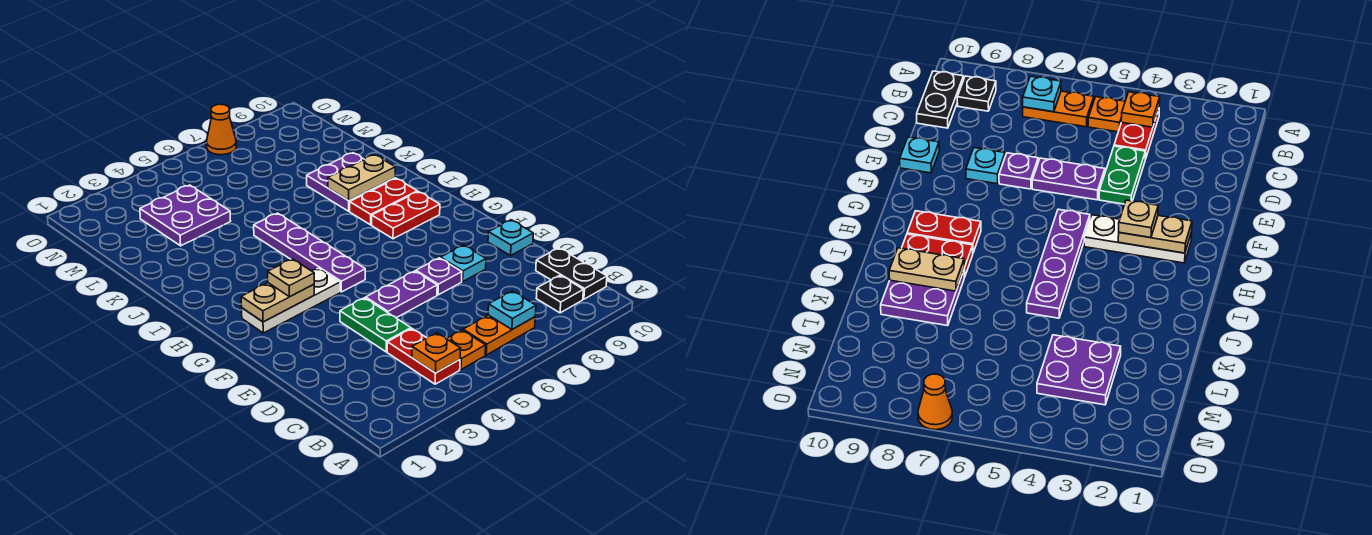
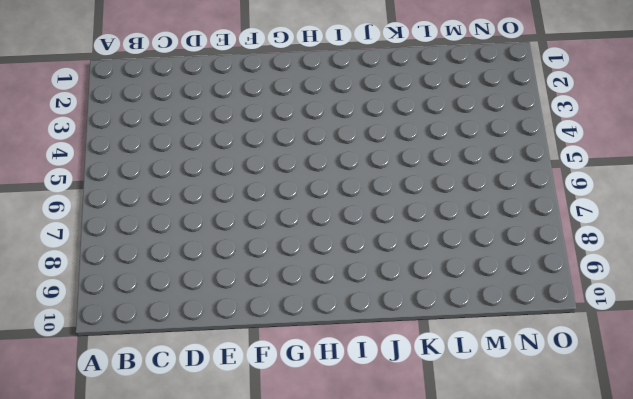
none -> red 1x2 plate [387,329,460,384]
none -> orange 1x1 plate [447,330,486,369]
none -> orange 1x2 plate [463,315,535,355]

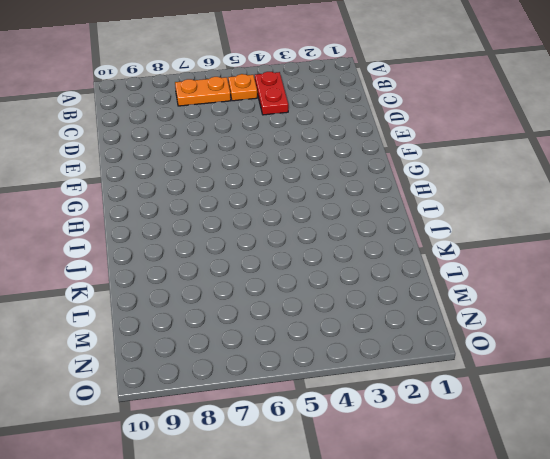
none -> black 1x1 plate [536,275,583,313]
none -> black 1x2 plate [536,248,607,299]
none -> green 1x2 plate [340,298,411,352]

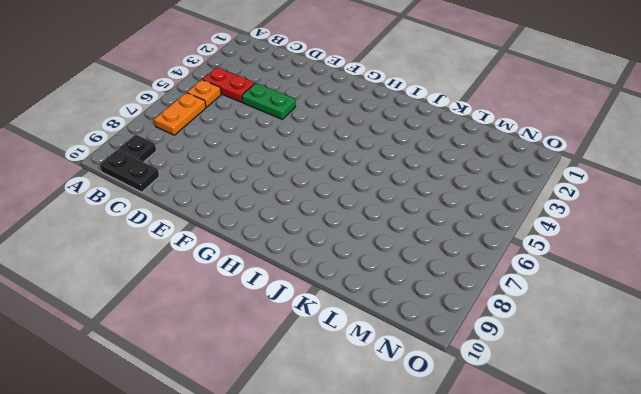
none -> purple 1x2 plate [366,271,437,318]
none -> purple 1x1 plate [416,258,462,295]
none -> cyan 1x1 plate [440,245,486,281]

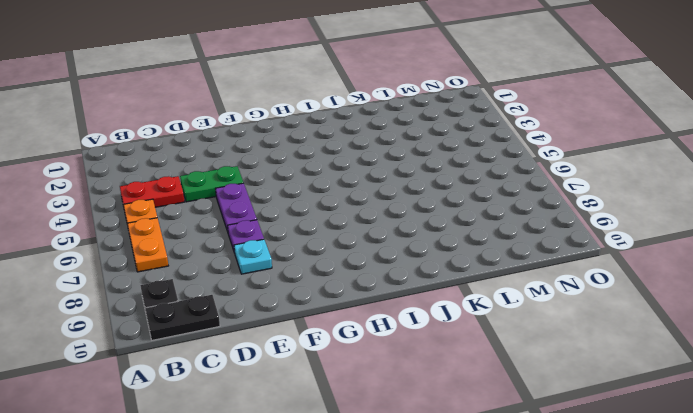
none -> cyan 1x1 plate [488,220,533,256]
none -> white 1x3 plate [242,268,340,333]
none -> purple 1x4 plate [254,213,365,292]

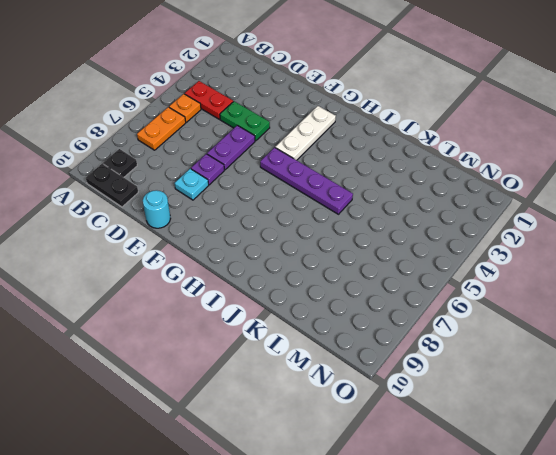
cyan 1x1 round brick [143,190,171,228] -> cyan 1x1 plate [488,220,533,256]
none -> red 1x2 plate [372,192,440,239]
none -> red 1x2 plate [350,178,417,225]
none -> purple 2x2 plate [307,153,395,211]

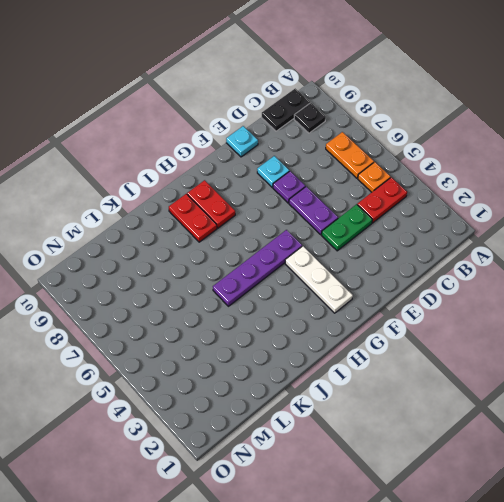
none -> purple 2x2 plate [307,153,395,211]
none -> purple 2x2 plate [140,185,230,246]
none -> orange 1x1 cone [206,104,236,155]

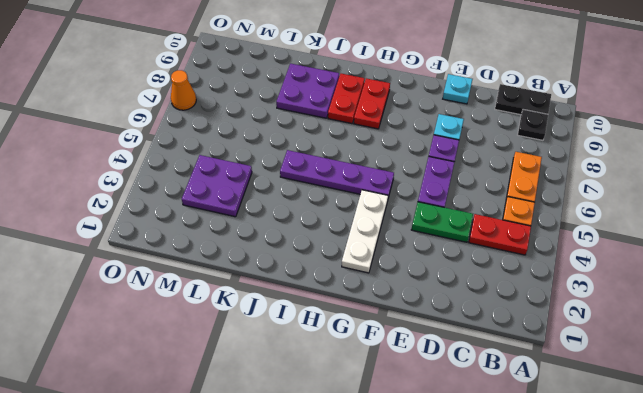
none -> orange 1x1 plate [412,333,461,373]
none -> cyan 1x1 plate [488,291,536,329]
none -> tan 1x2 plate [241,283,314,322]

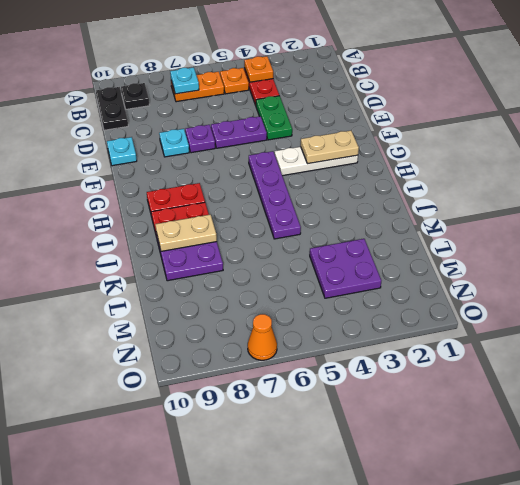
none -> tan 1x1 plate [268,259,314,297]

